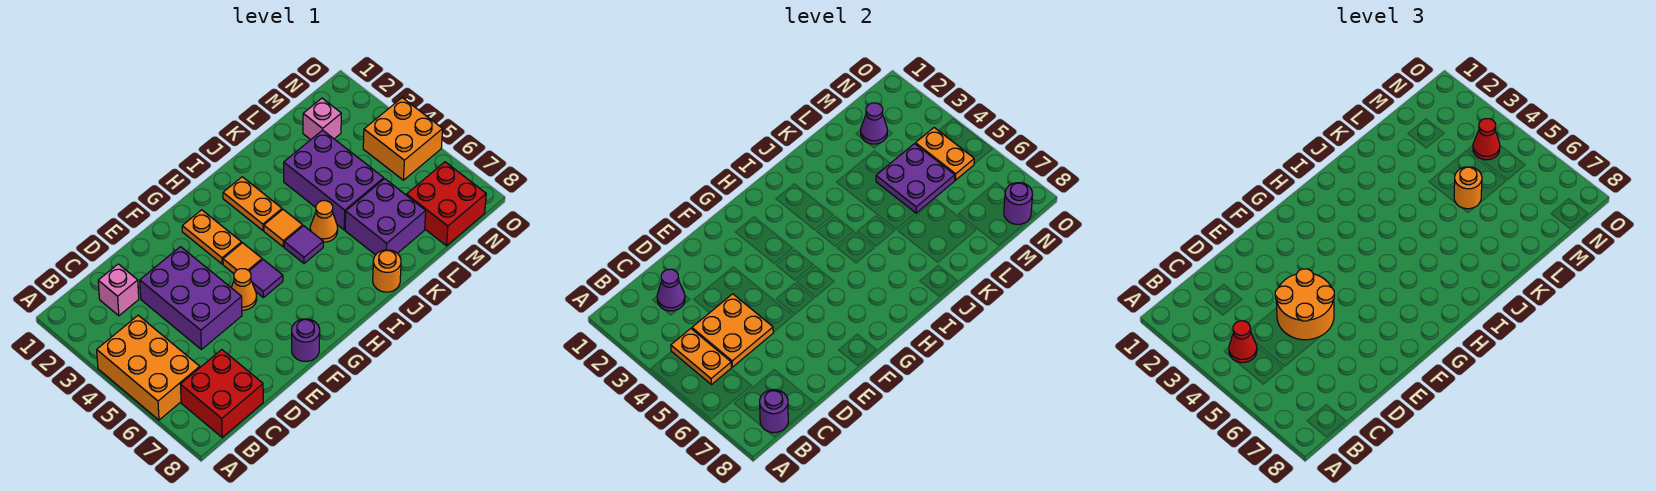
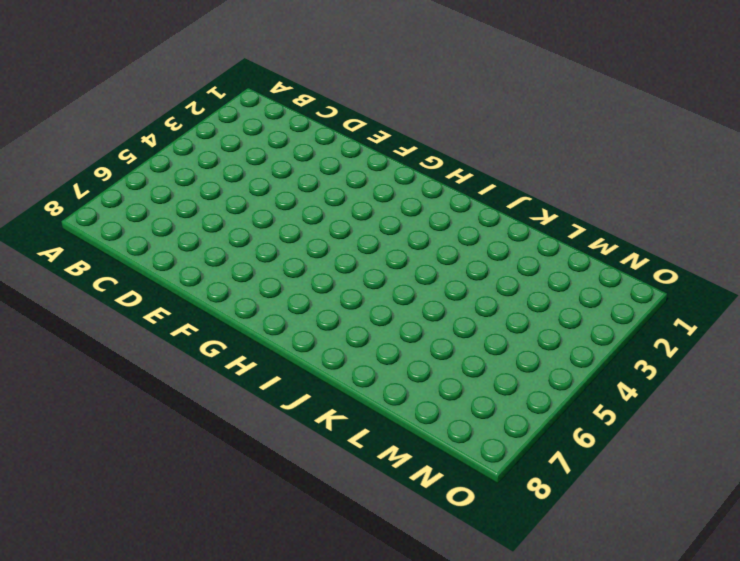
none -> orange 2x3 brick [97,315,200,420]
none -> red 2x2 brick [180,350,263,437]
none -> pink 1x1 brick [98,264,139,316]
none -> purple 2x3 brick [140,247,242,349]

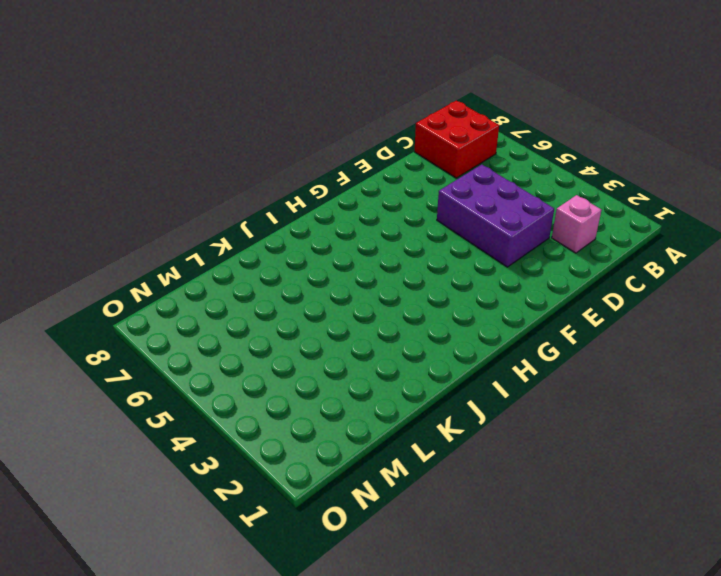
none -> orange 2x3 brick [97,315,200,420]
none -> orange 1x1 cone [231,269,257,310]
none -> purple 1x1 round brick [292,319,320,361]
none -> orange 1x2 plate [182,210,242,264]

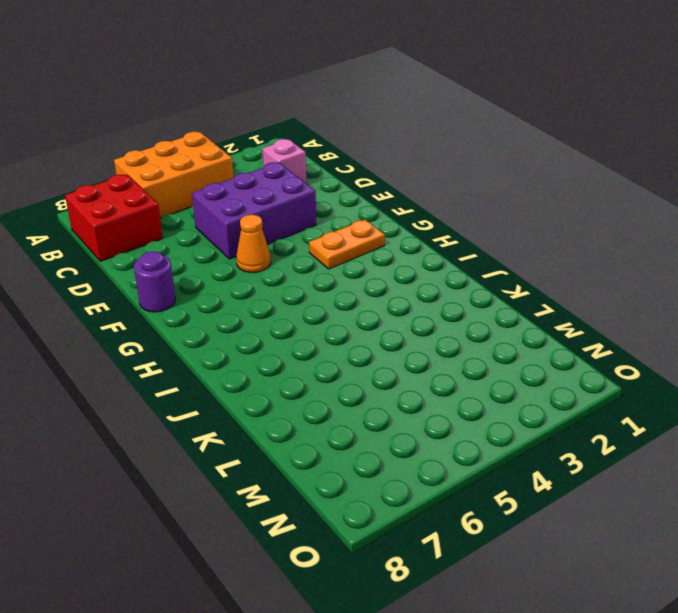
none -> orange 1x1 tile [223,243,262,274]
none -> purple 1x1 tile [249,260,283,298]
none -> orange 1x2 plate [223,177,282,230]
none -> orange 1x1 tile [264,210,303,247]

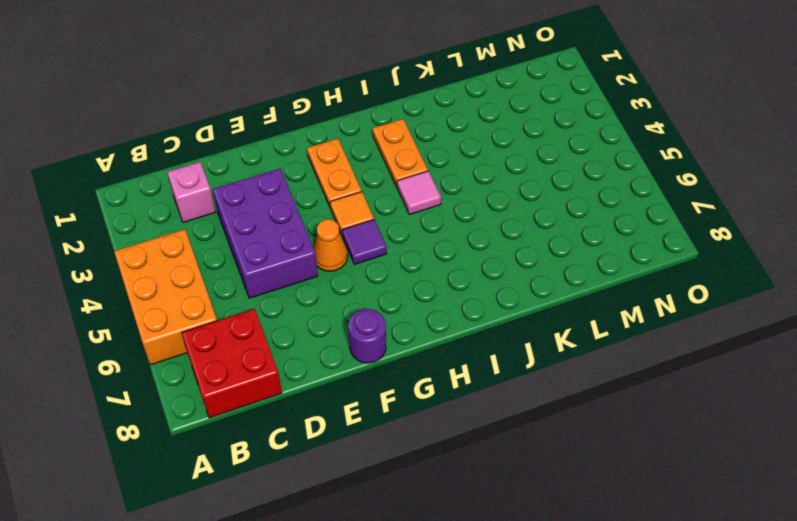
pink 1x1 tile [397,171,441,214] -> orange 1x1 tile [264,210,303,247]
none -> purple 1x1 tile [284,226,323,263]
none -> orange 1x1 cone [310,201,338,242]
none -> orange 1x1 round brick [373,250,401,292]
none -> purple 2x3 brick [284,130,384,230]

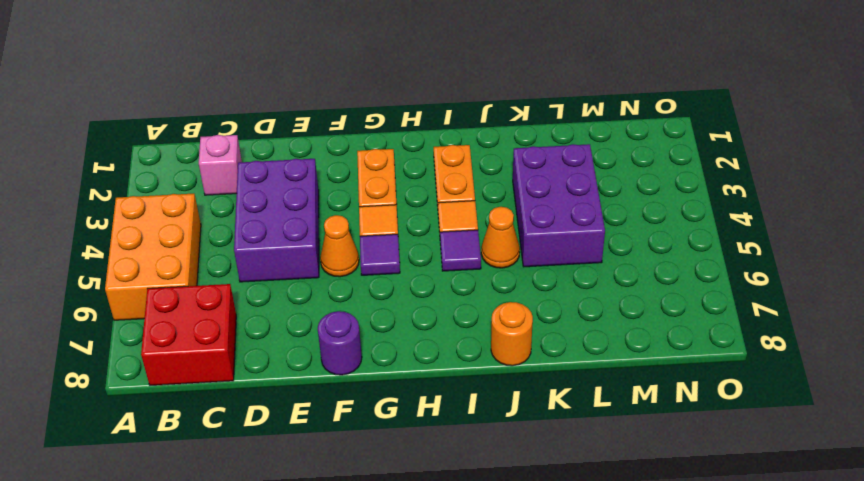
none -> purple 2x2 brick [345,179,426,255]
none -> pink 1x1 brick [303,98,341,140]
none -> red 2x2 brick [407,162,486,246]
none -> orange 2x2 brick [363,98,443,180]

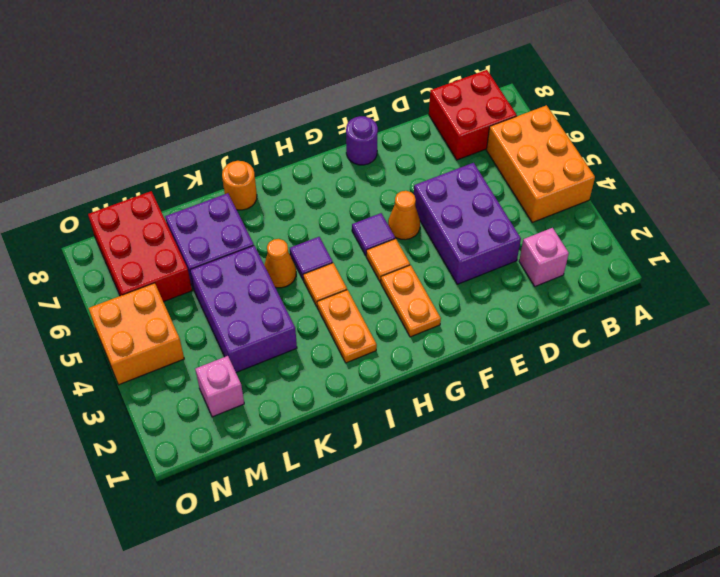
red 2x3 brick [88,191,192,302] -> red 2x2 brick [407,162,486,246]
none -> orange 1x2 plate [671,329,731,385]
none -> purple 1x1 round brick [760,390,788,433]
none -> purple 1x1 cone [657,269,685,311]
none -> orange 2x2 plate [692,294,773,367]

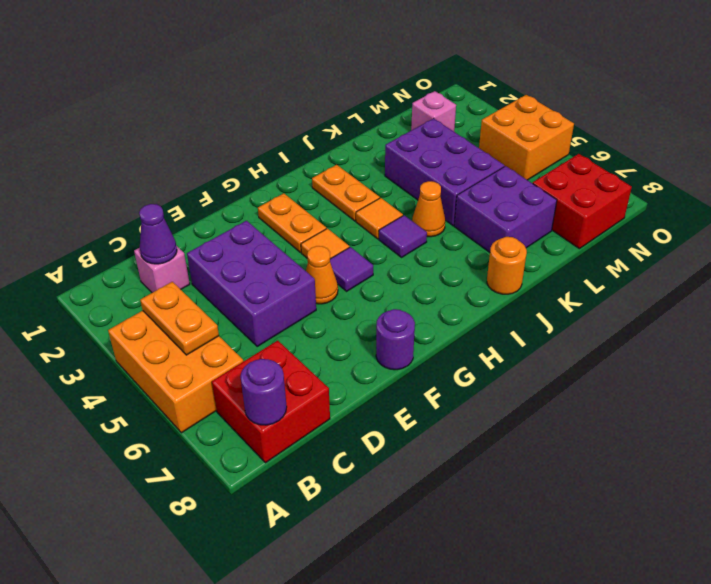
none -> orange 2x2 plate [692,294,773,367]
none -> purple 2x2 plate [876,144,955,213]
none -> purple 1x1 cone [861,103,887,144]
none -> orange 1x2 plate [915,128,974,180]

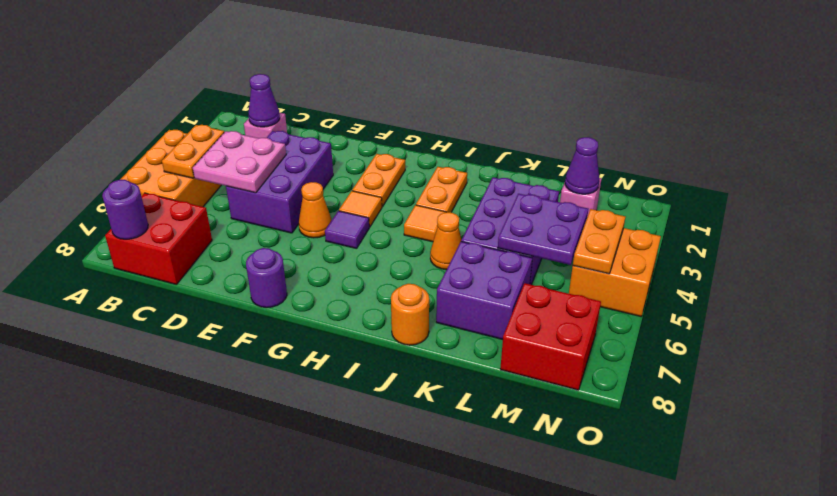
pink 2x2 plate [193,131,286,193] -> orange 2x2 plate [692,294,773,367]
none -> purple 1x1 tile [284,226,323,263]
none -> purple 1x1 round brick [1004,183,1033,224]
none -> red 1x1 cone [1229,321,1257,363]
none -> orange 2x2 round brick [1275,269,1334,340]

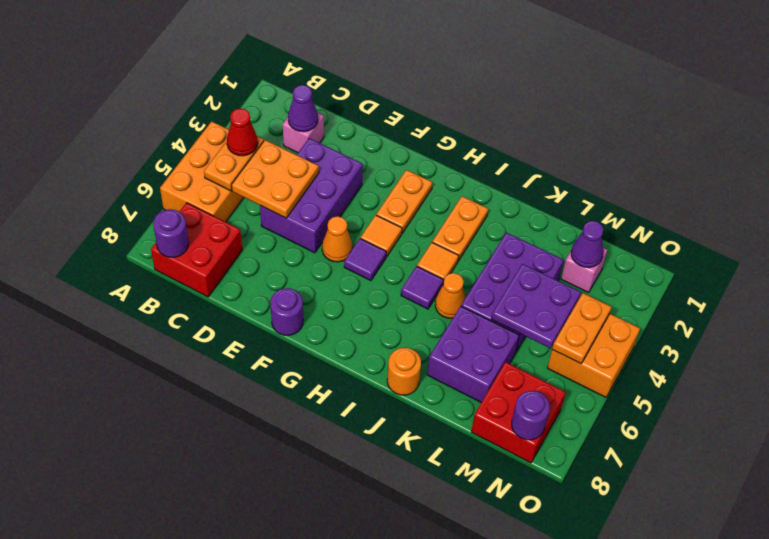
none -> orange 2x2 round brick [1275,269,1334,340]
none -> orange 1x1 round brick [1454,167,1482,209]
none -> red 1x1 cone [1473,119,1500,160]

